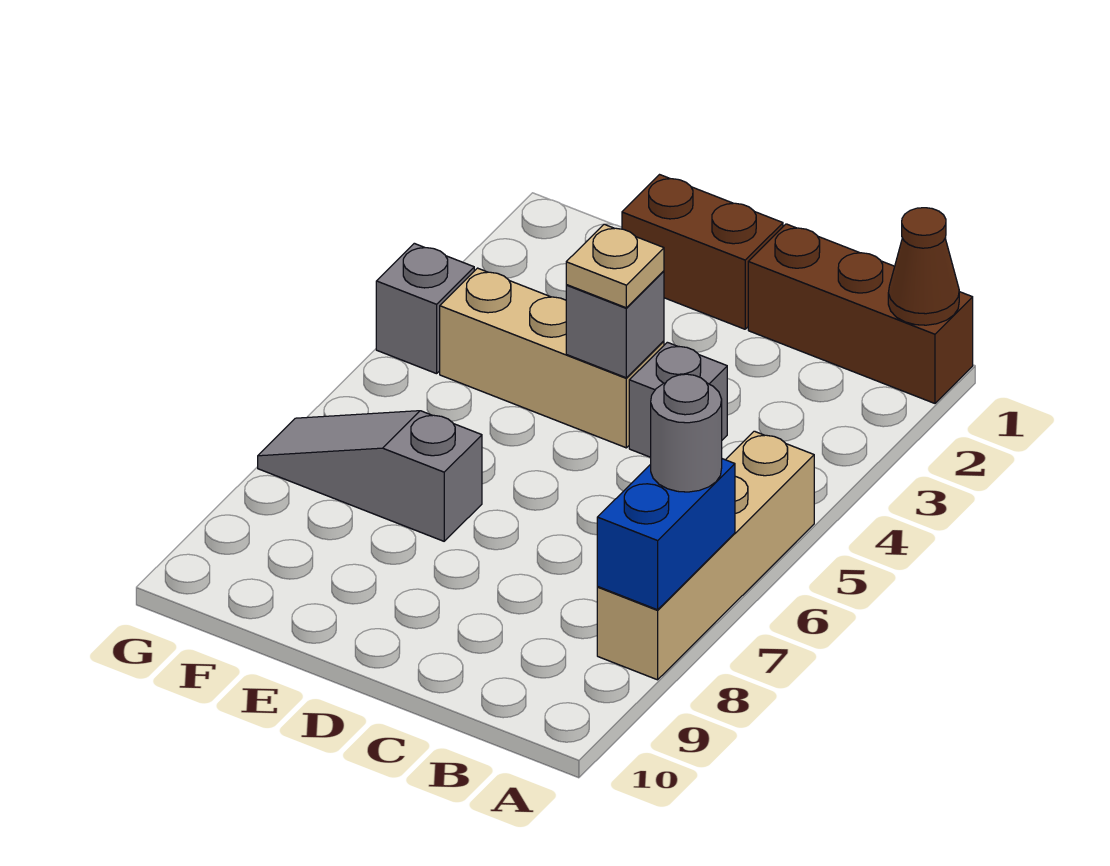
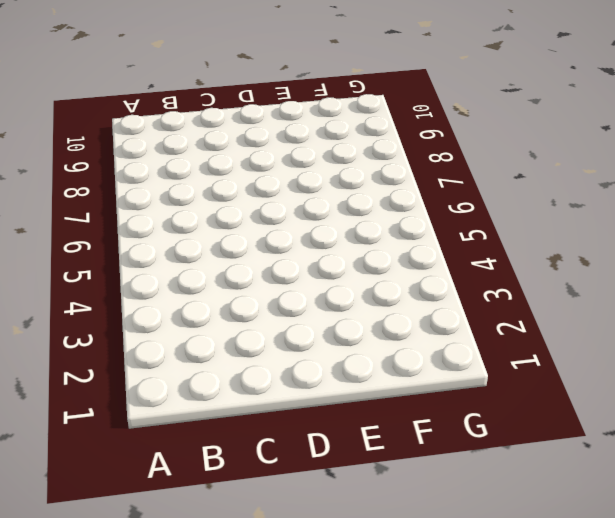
none -> brown 1x3 brick [748,224,973,403]
none -> tan 1x4 brick [597,431,814,680]
none -> grey 1x1 brick [629,342,727,457]

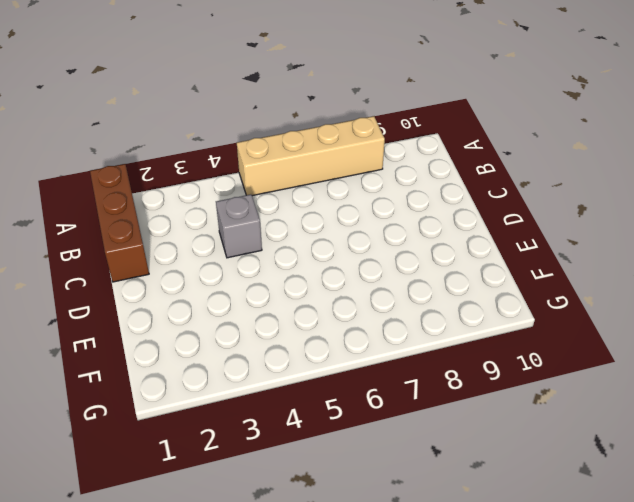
none -> brown 1x2 brick [622,175,783,329]
none -> tan 1x3 brick [440,268,664,448]
none -> grey 1x3 slope [258,411,482,541]

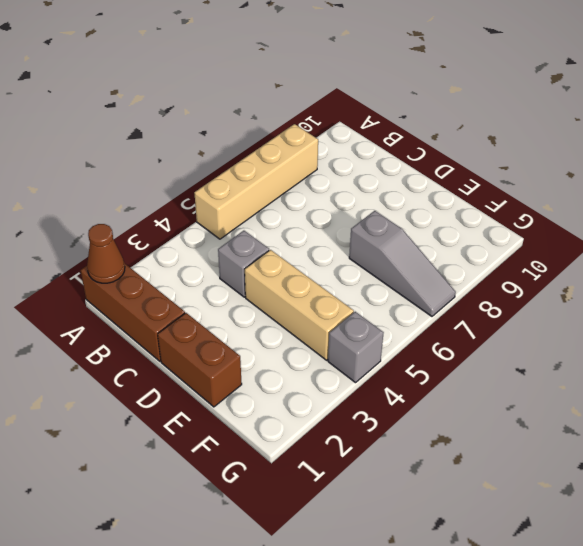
none -> blue 1x2 brick [597,459,735,610]
none -> grey 1x1 brick [566,271,664,378]
none -> grey 1x1 round brick [651,374,722,492]

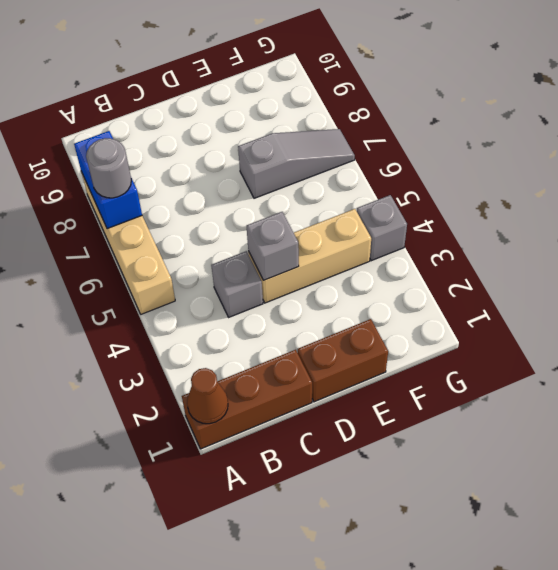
none -> tan 1x1 plate [566,224,664,308]

